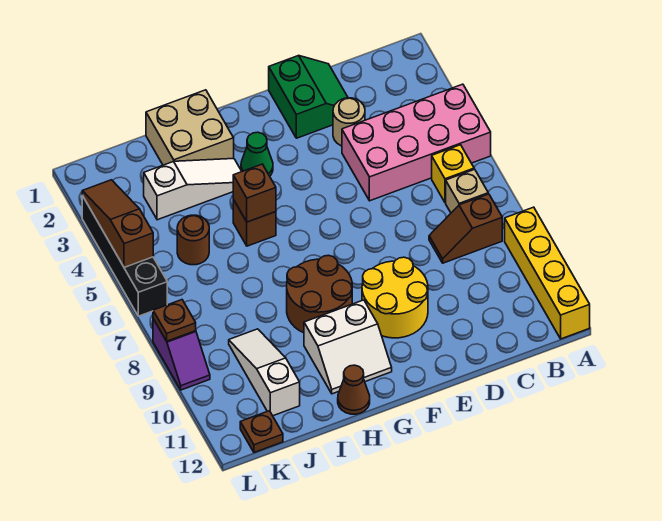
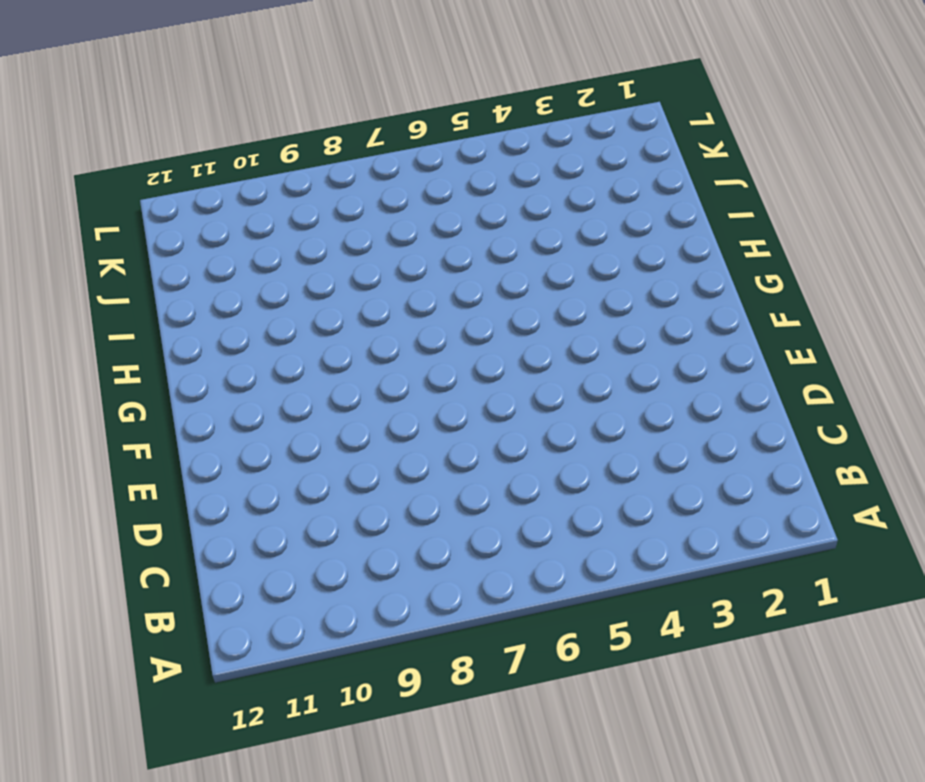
none -> pink 2x4 brick [342,84,491,201]
none -> yellow 1x4 brick [505,207,590,339]
none -> yellow 1x1 brick [432,145,474,203]

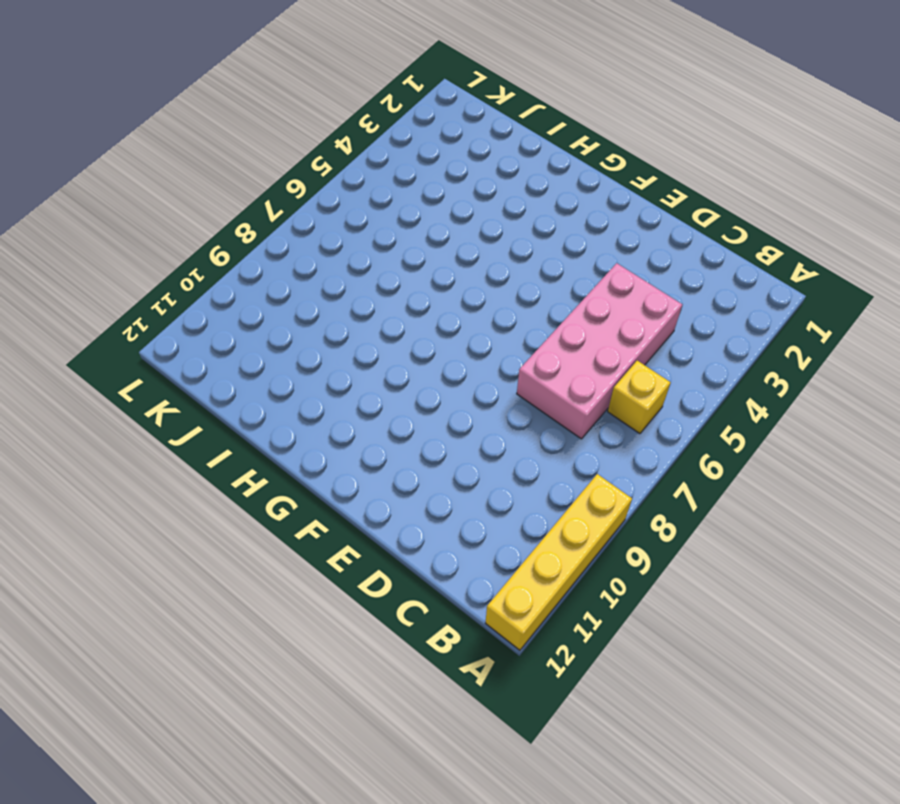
pink 2x4 brick [517,263,682,439] -> pink 2x4 brick turned to [342,84,491,201]
none -> tan 1x1 brick [446,169,488,213]
none -> brown 1x2 slope [429,194,502,263]
none -> green 2x2 slope [269,55,348,138]

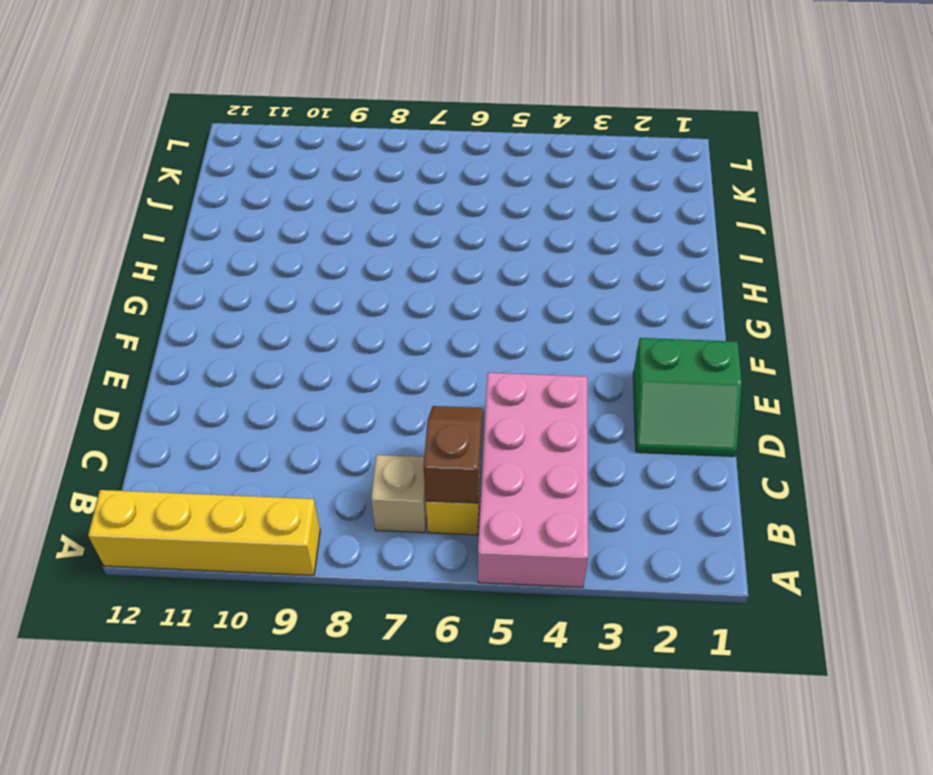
brown 1x2 slope [424,406,483,503] -> brown 1x2 slope moved to [429,194,502,263]
none -> tan 1x1 round brick [333,98,365,146]
none -> yellow 2x2 round brick [362,257,428,338]
none -> green 1x1 cone [241,132,273,176]

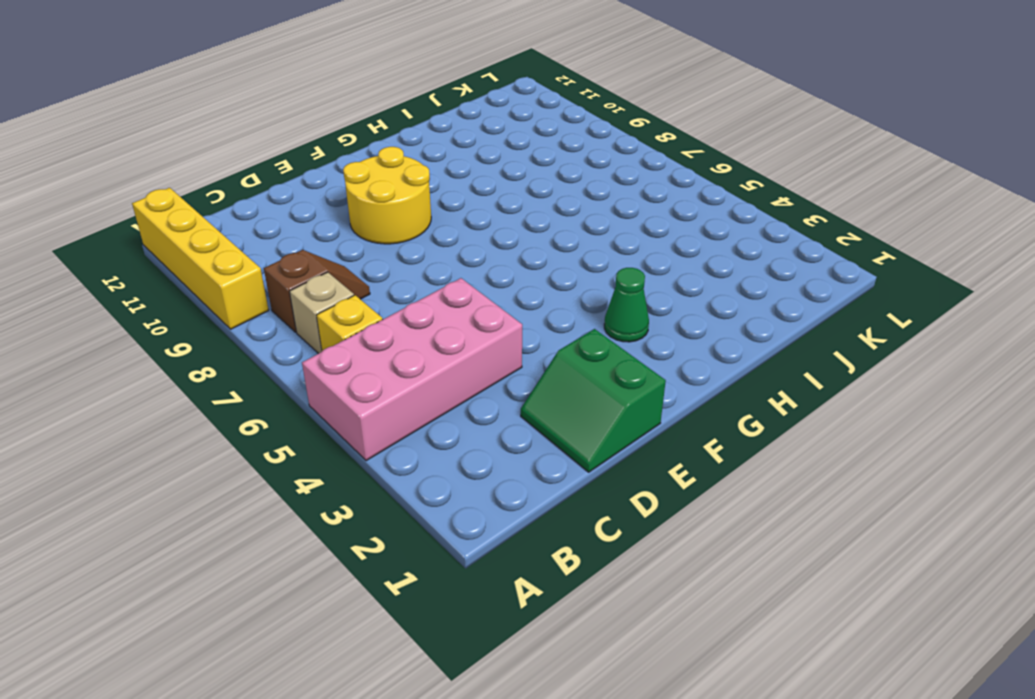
none -> tan 1x1 round brick [333,98,365,146]
none -> brown 2x2 round brick [287,255,352,333]
none -> white 2x2 slope [304,300,392,394]

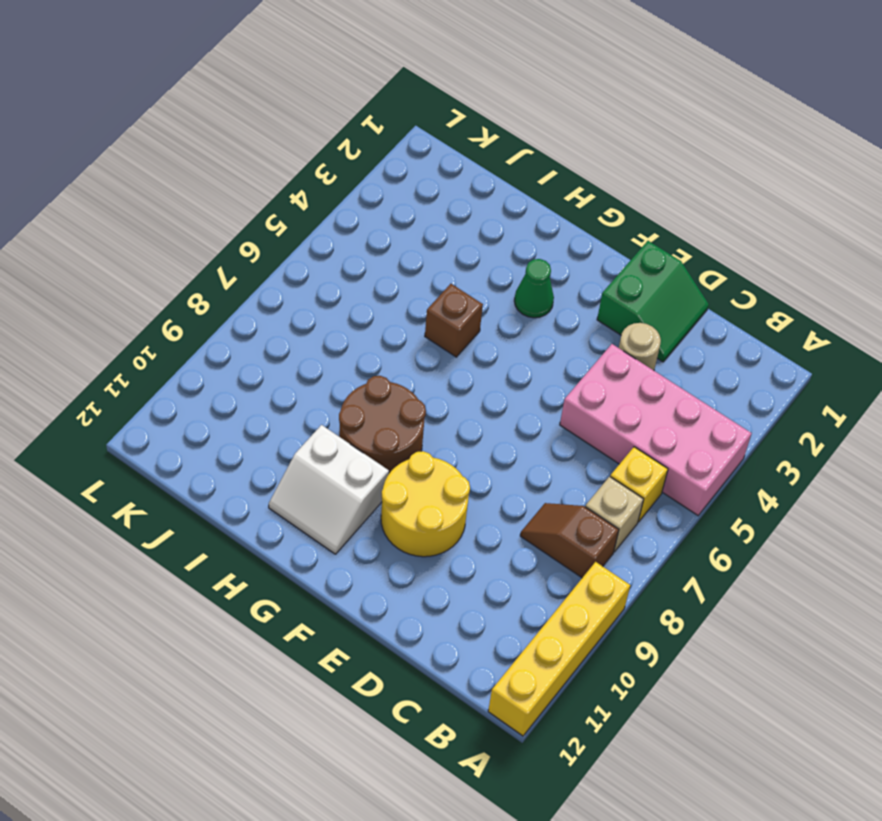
none -> tan 2x2 brick [146,90,234,165]
none -> white 1x3 slope [144,159,242,220]
none -> brown 1x1 cone [338,365,370,414]

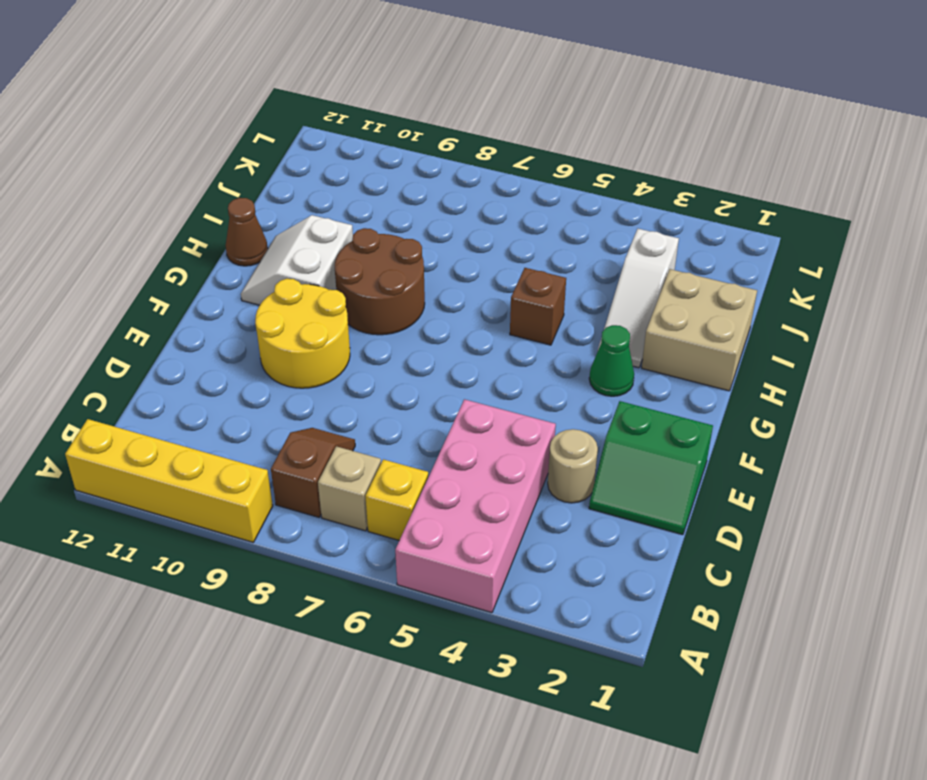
none -> brown 1x1 round brick [177,215,209,265]
none -> white 1x3 slope [229,329,300,416]
none -> brown 1x1 plate [240,411,283,452]

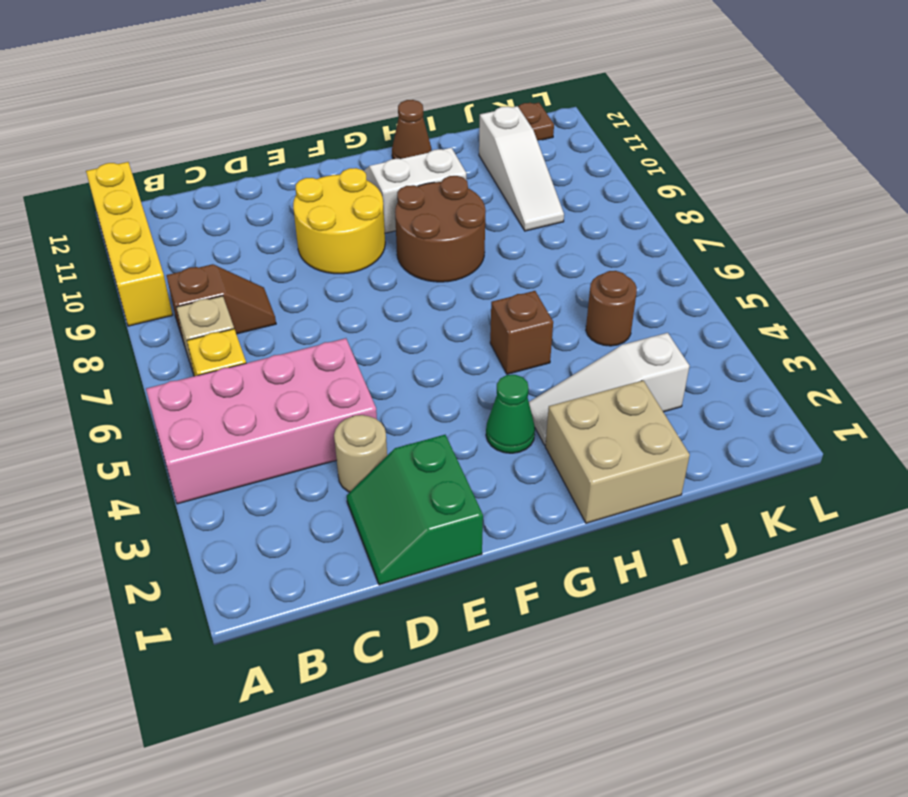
none -> black 1x4 brick [82,196,167,316]
none -> purple 1x2 slope [153,319,210,390]
none -> brown 1x1 brick [233,164,276,222]

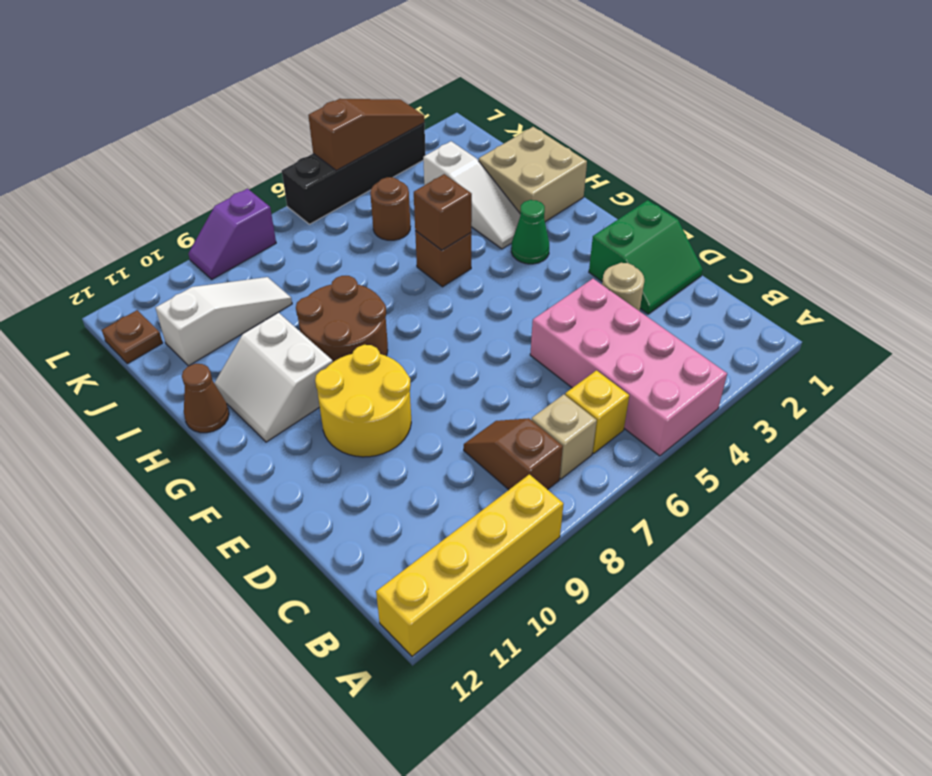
none -> brown 1x1 plate [153,300,196,341]

